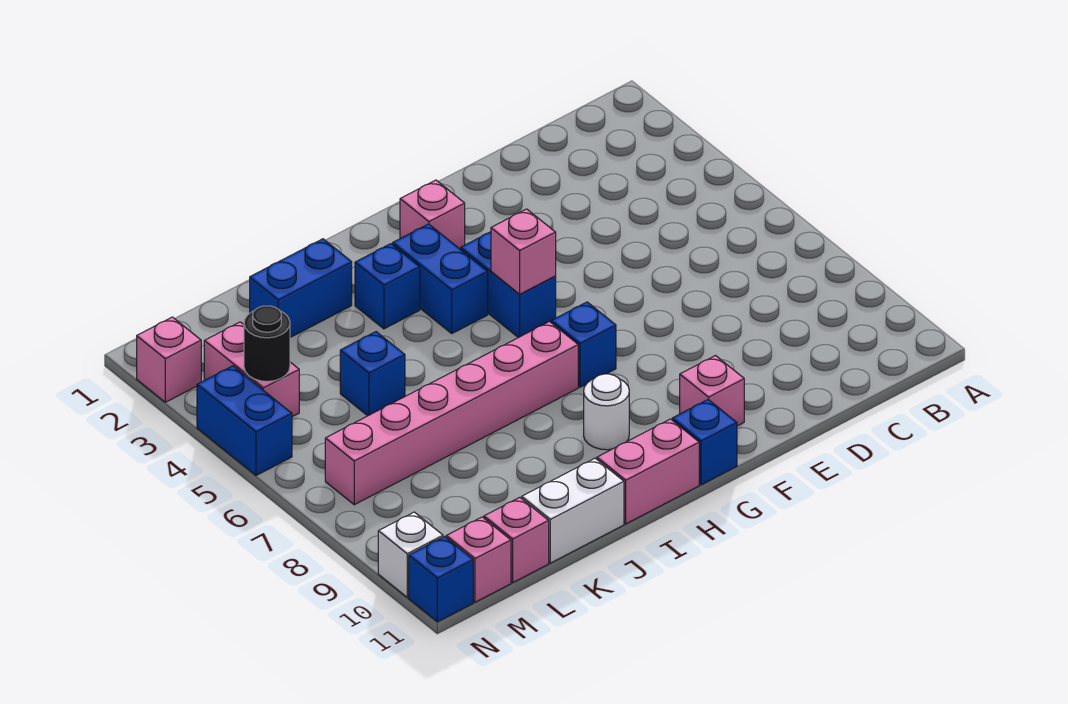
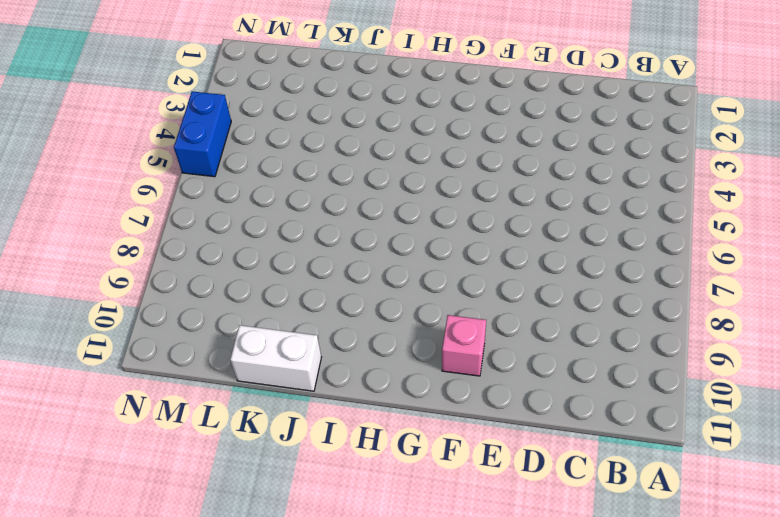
none -> pink 1x1 brick [400,180,465,249]
none -> blue 1x2 brick [460,232,556,338]
none -> blue 1x1 brick [551,302,616,387]

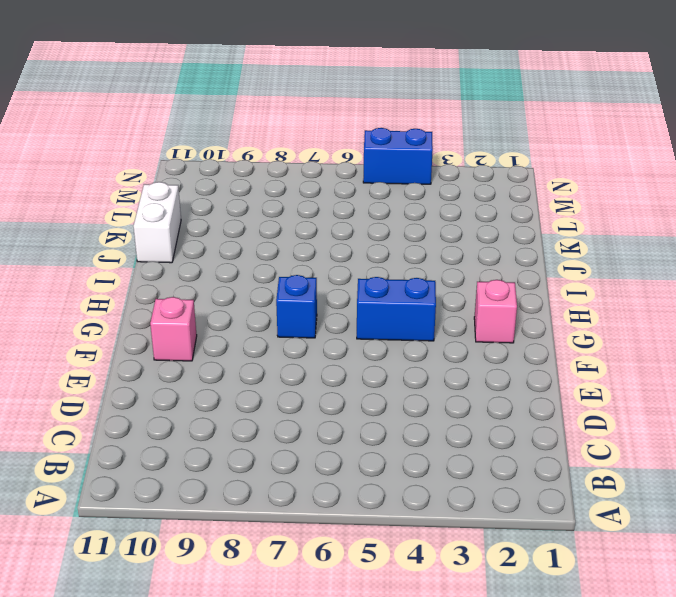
none -> blue 1x1 brick [672,400,737,485]
none -> blue 1x2 brick [393,224,488,333]
none -> pink 1x6 brick [325,322,578,505]

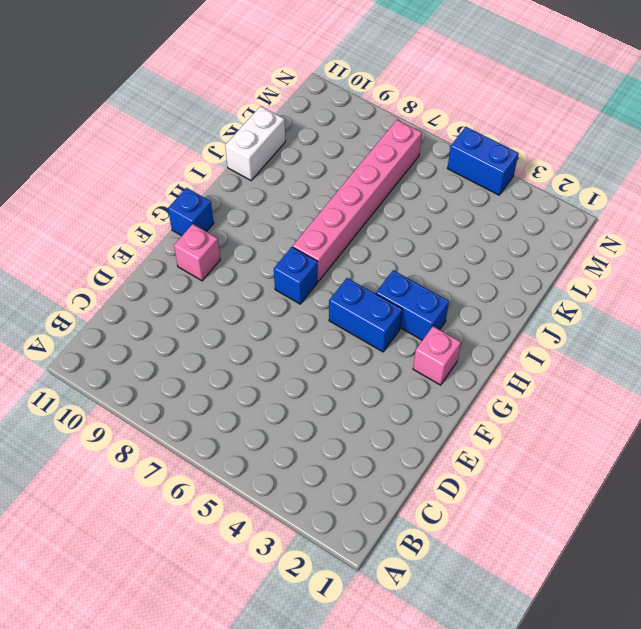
none -> white 1x1 round brick [584,374,629,450]
none -> pink 1x2 brick [597,419,699,524]
none -> blue 1x1 brick [355,244,420,329]

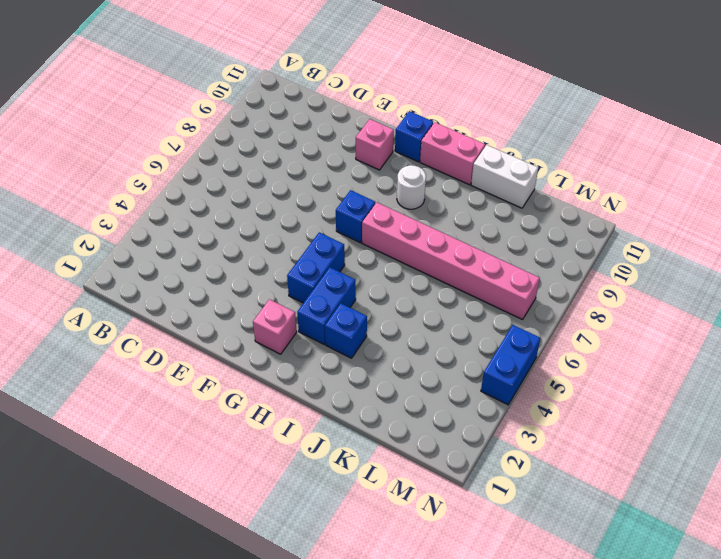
none -> blue 1x2 brick [250,239,352,338]
none -> blue 1x1 brick [340,332,405,416]
none -> pink 1x1 brick [484,497,549,582]

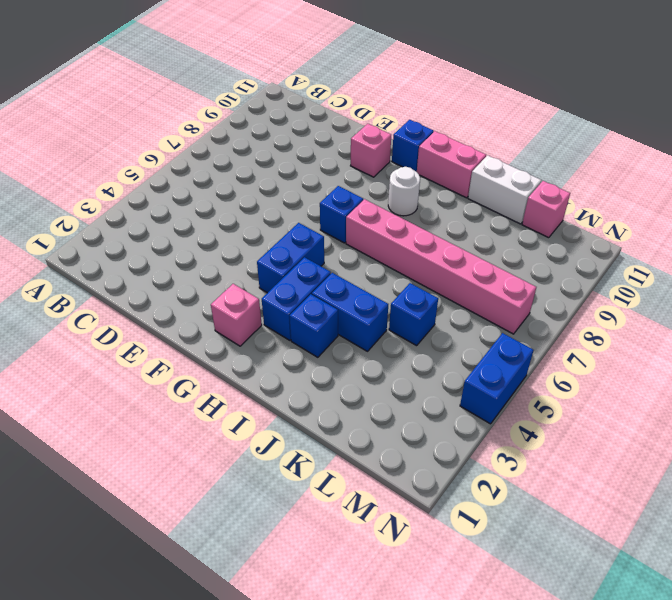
blue 1x2 brick [312,273,388,351] -> blue 1x2 brick moved to [250,239,352,338]
none -> pink 1x2 brick [204,322,299,417]
none -> pink 1x1 brick [446,517,511,602]
none -> pink 1x1 brick [137,317,201,402]

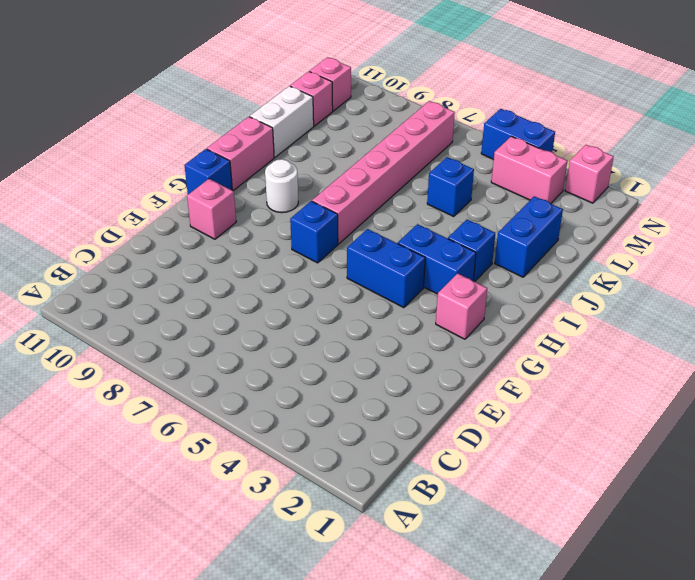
none -> white 1x1 brick [378,512,443,597]
none -> blue 1x1 brick [409,537,473,622]
none -> pink 1x1 brick [491,209,556,294]

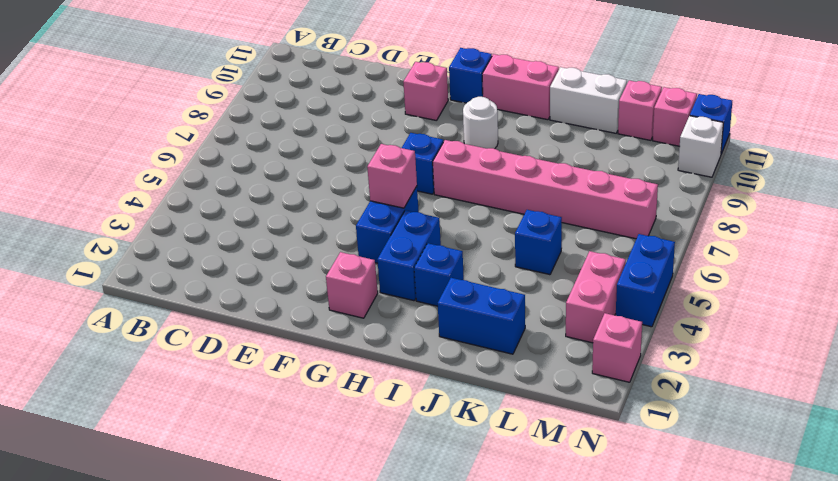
none -> black 1x1 round brick [244,306,290,381]

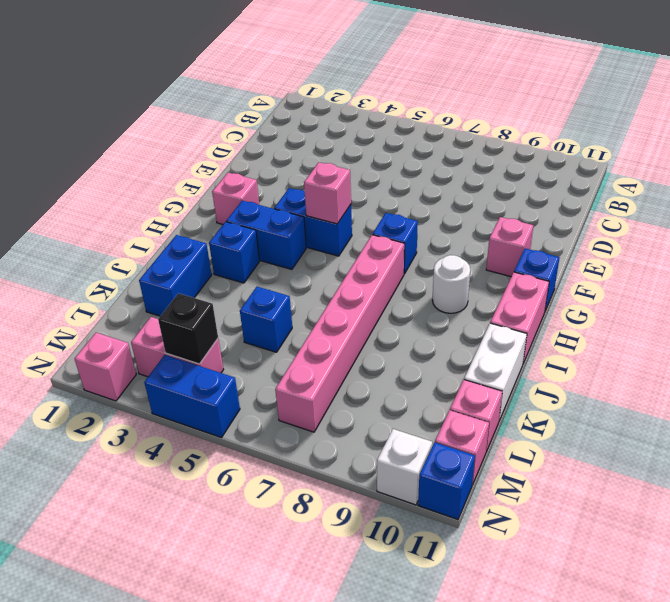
black 1x1 brick [158,293,218,364] -> black 1x1 round brick [244,306,290,381]

